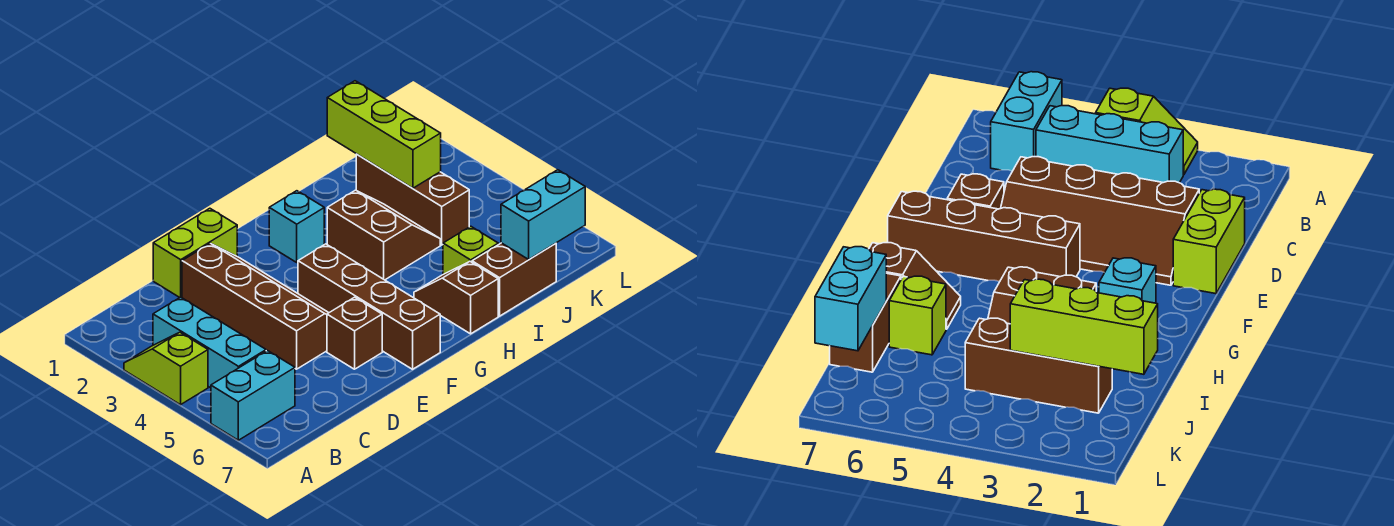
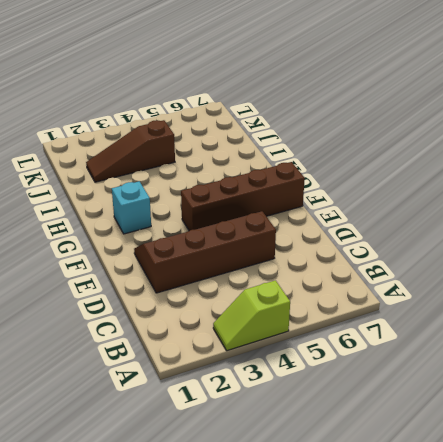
brown 1x3 slope [86,120,175,182] -> brown 1x3 brick [356,154,469,245]
none -> cyan 1x2 brick [211,351,295,440]
none -> cyan 1x3 brick [153,297,266,388]
none -> lime 1x2 brick [153,208,237,298]

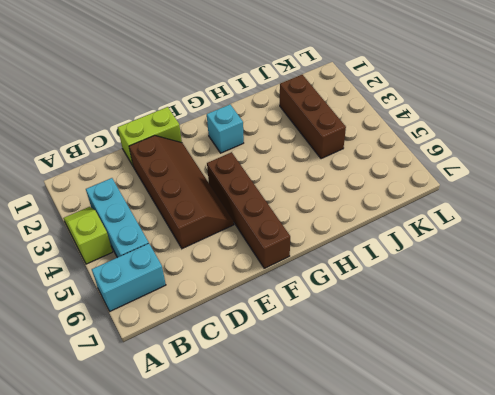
none -> brown 1x1 brick [327,297,382,369]
none -> brown 2x2 slope [327,190,440,280]
none -> brown 1x2 slope [414,261,498,334]

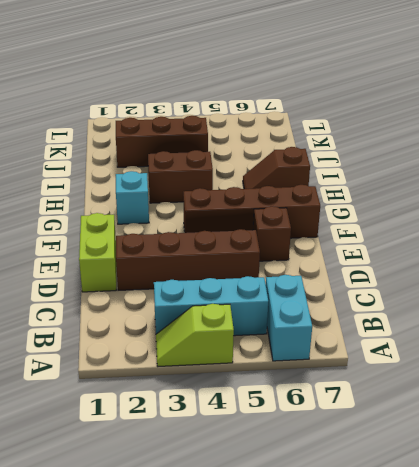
none -> lime 1x1 brick [443,226,498,274]
none -> brown 1x2 brick [472,243,556,316]
none -> lime 1x3 brick [327,81,441,188]

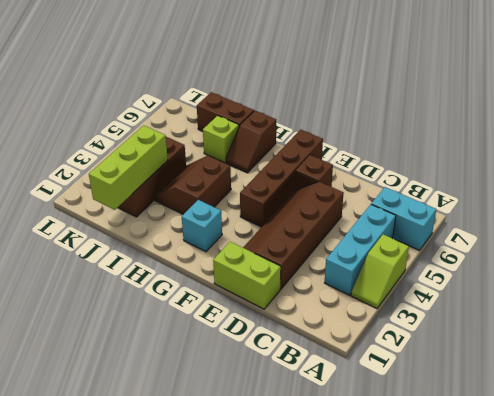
none -> cyan 1x2 brick [501,170,585,259]

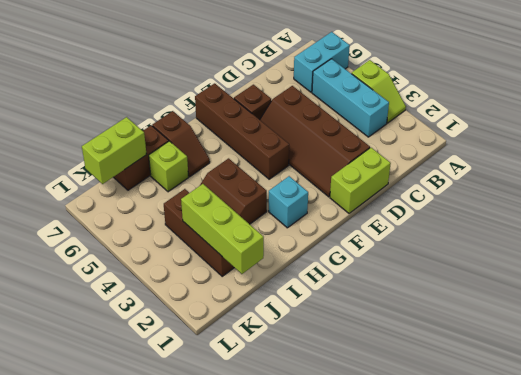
lime 1x2 brick [82,117,147,184] -> cyan 1x2 brick [501,170,585,259]

